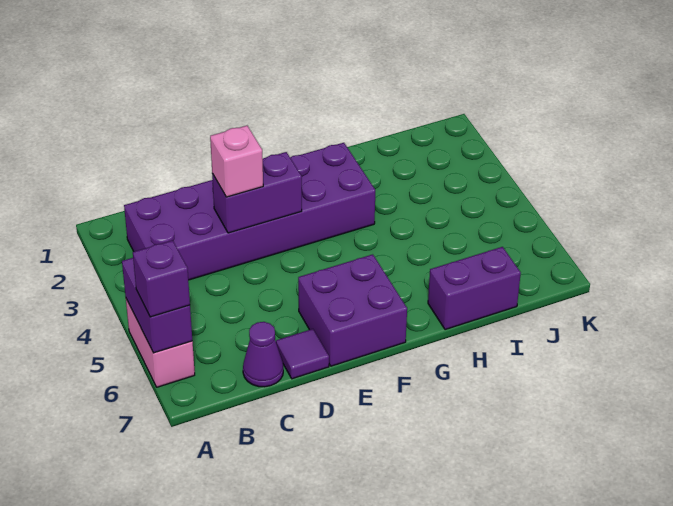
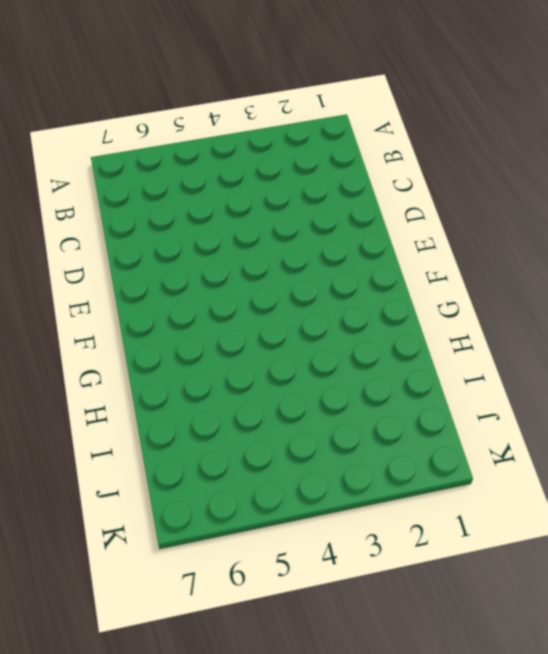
none -> pink 1x2 brick [126,299,195,387]
none -> purple 2x6 brick [124,143,375,280]

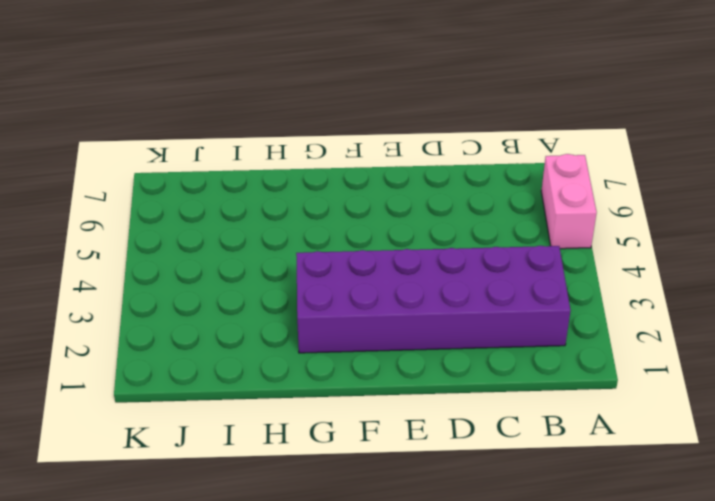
none -> purple 1x1 cone [243,322,283,387]
none -> purple 1x1 tile [276,329,329,379]

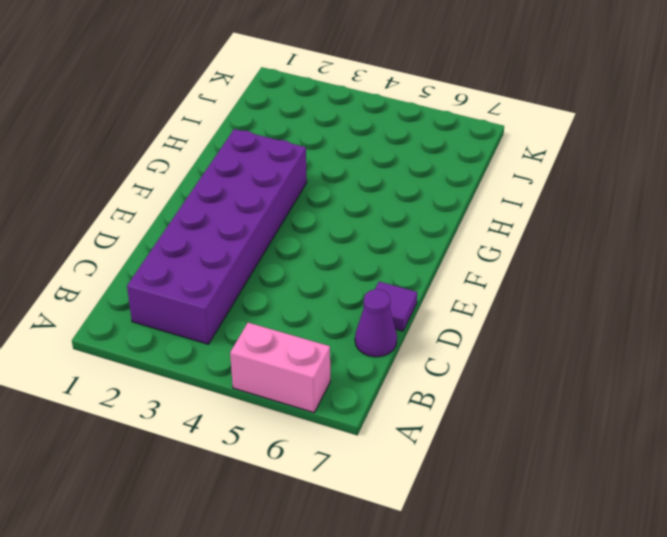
none -> purple 2x2 brick [298,254,407,366]
none -> purple 1x2 brick [428,247,521,330]

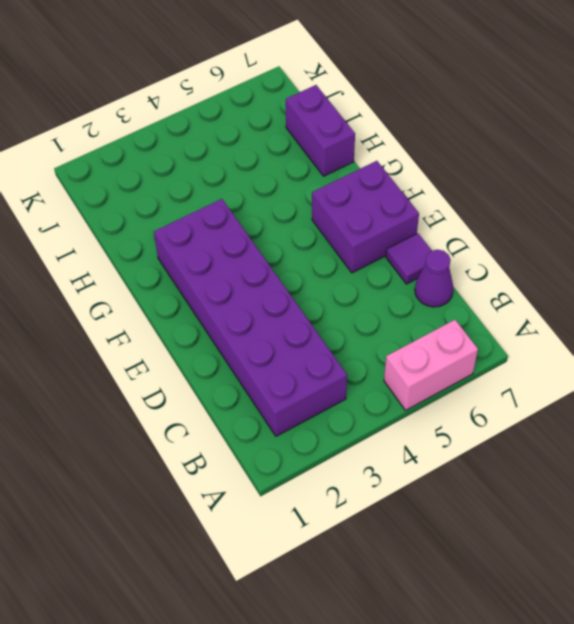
none -> purple 1x2 brick [122,258,192,353]
none -> purple 1x2 brick [212,152,302,233]

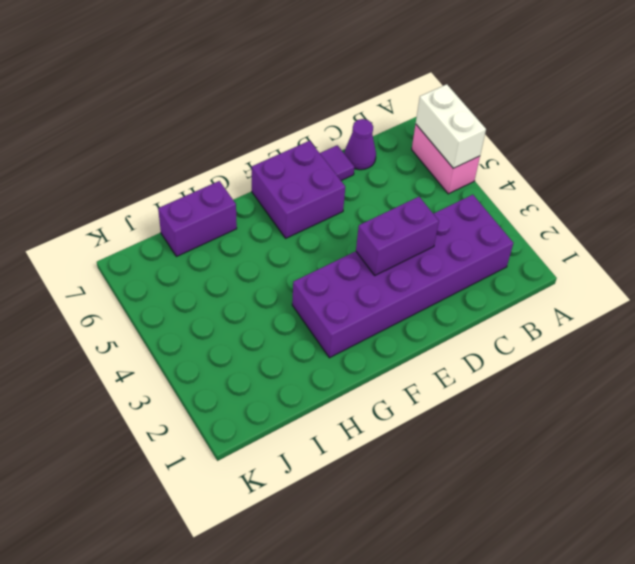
white 1x2 brick [416,84,486,168] -> purple 1x2 brick [122,258,192,353]
none -> purple 1x1 brick [133,240,190,317]
none -> pink 1x1 brick [210,126,263,197]

